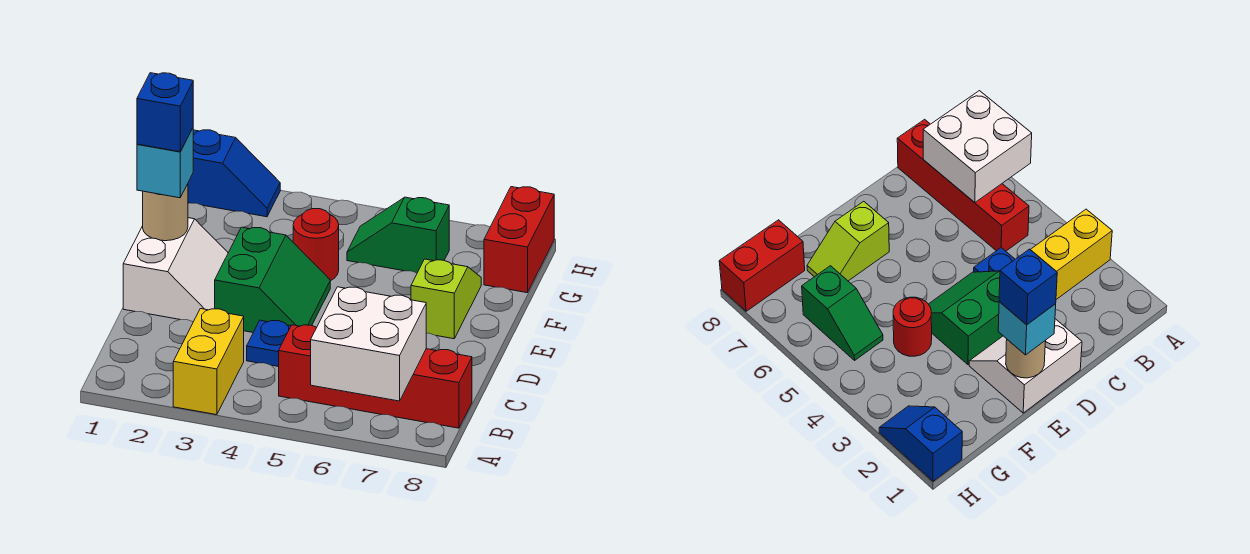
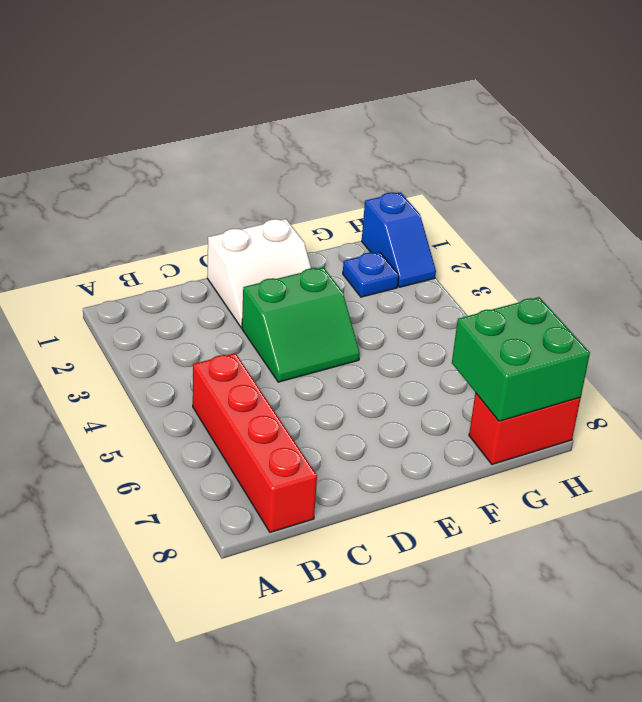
blue 1x1 plate [343,252,399,297] -> blue 1x1 plate moved to [247,320,291,367]
green 2x2 brick [452,297,590,421] -> none
none -> yellow 1x2 brick [173,309,244,415]
none -> lime 1x2 slope [411,259,481,339]
none -> red 1x1 round brick [293,209,339,281]

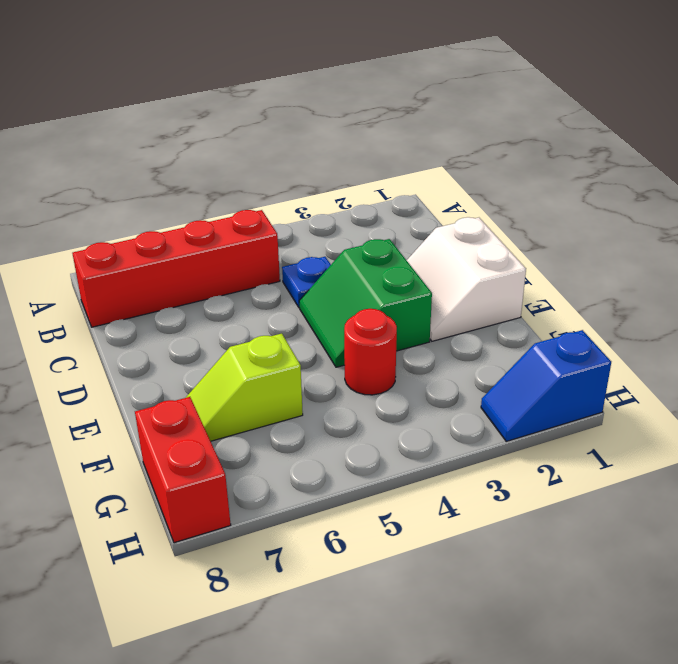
lime 1x2 slope [186,334,303,441] -> lime 1x2 slope turned to [411,259,481,339]
none -> yellow 1x2 brick [173,309,244,415]
none -> green 1x2 slope [347,197,449,273]
none -> white 2x2 brick [311,287,426,401]

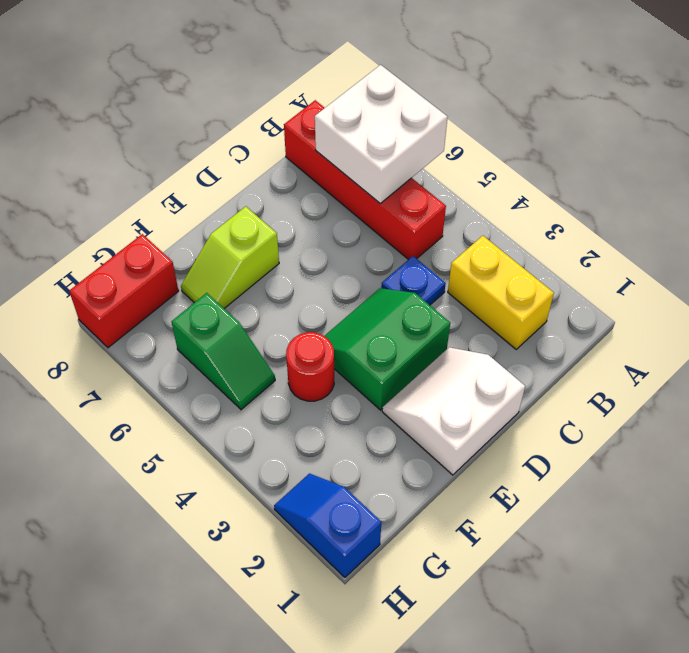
yellow 1x2 brick [448,236,554,349] -> yellow 1x2 brick turned to [173,309,244,415]
none -> tan 1x1 round brick [143,184,188,241]
none -> cyan 1x1 brick [137,128,193,198]
none -> blue 1x1 brick [137,73,193,152]

